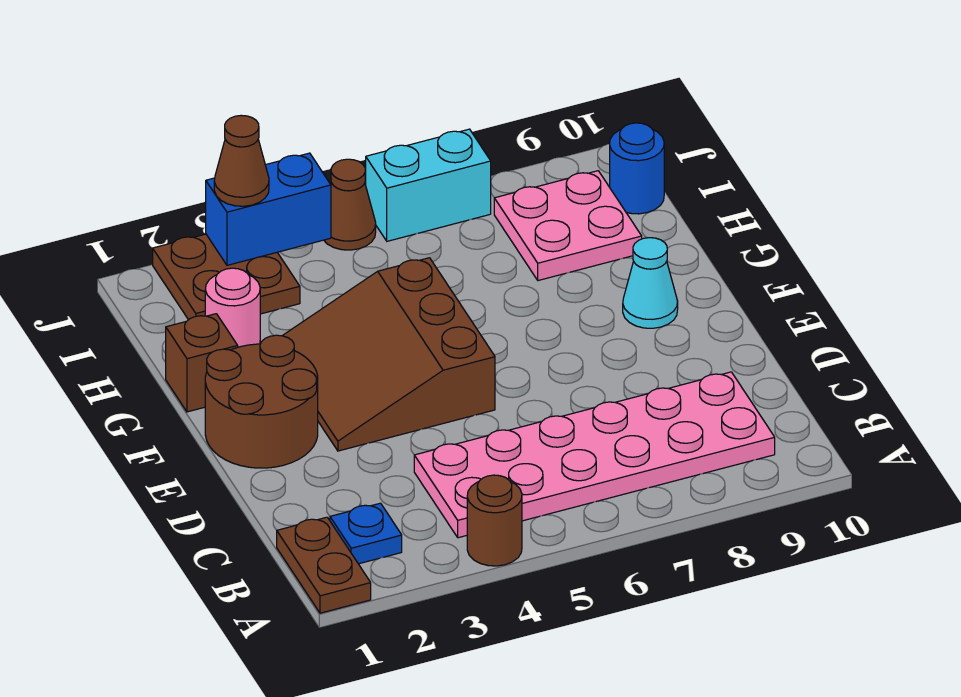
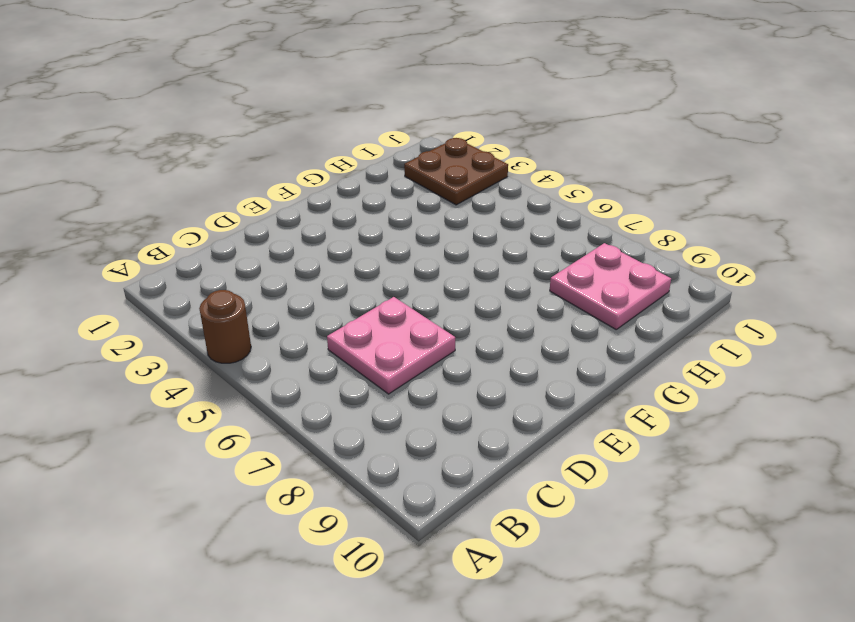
pink 2x2 plate [327,297,455,394] -> pink 2x6 plate [414,372,775,538]
none -> brown 1x2 plate [277,517,371,613]
none -> blue 1x1 plate [330,503,402,564]
none -> brown 2x2 round brick [205,335,318,468]

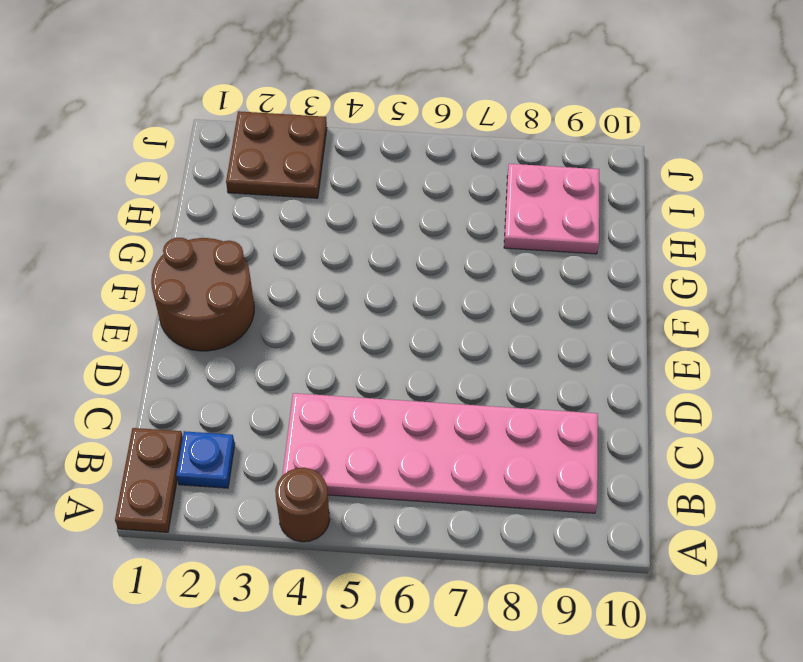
none -> brown 3x3 slope [282,258,495,451]
none -> cyan 1x1 cone [623,238,678,328]
none -> brown 1x1 brick [166,314,238,412]

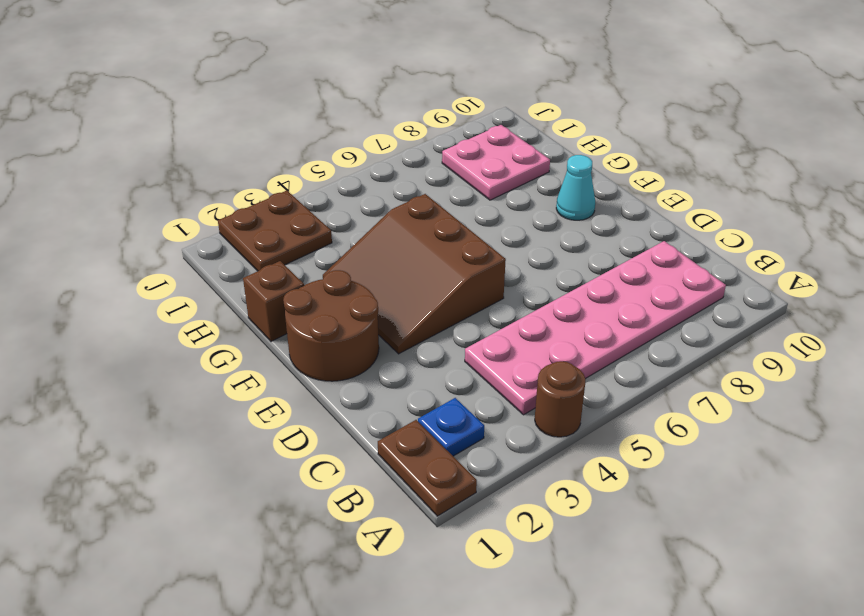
none -> pink 1x1 round brick [205,268,260,347]
none -> blue 1x1 round brick [610,123,664,214]
none -> brown 1x1 cone [324,159,376,250]

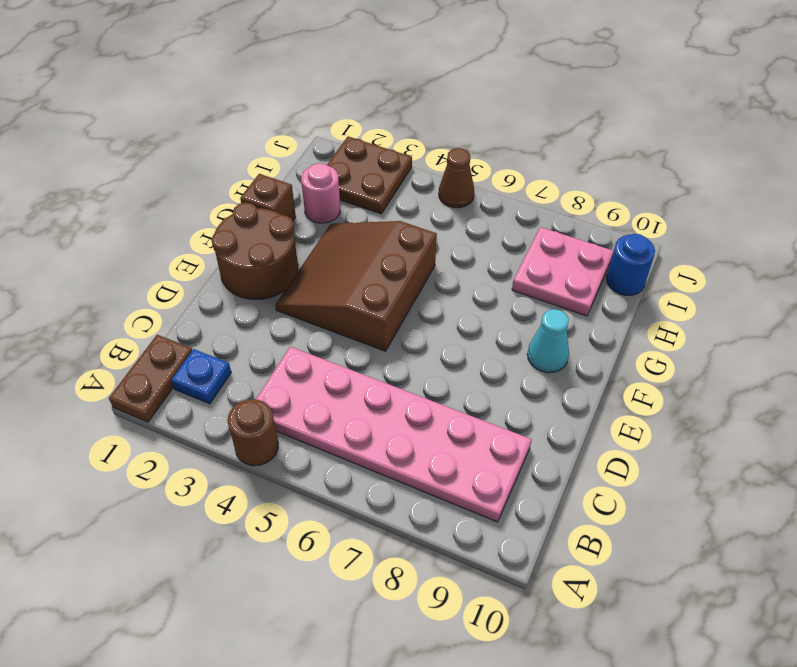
none -> cyan 1x2 brick [366,129,491,241]
none -> blue 1x2 brick [206,153,331,265]
none -> brown 1x1 cone [214,115,269,206]

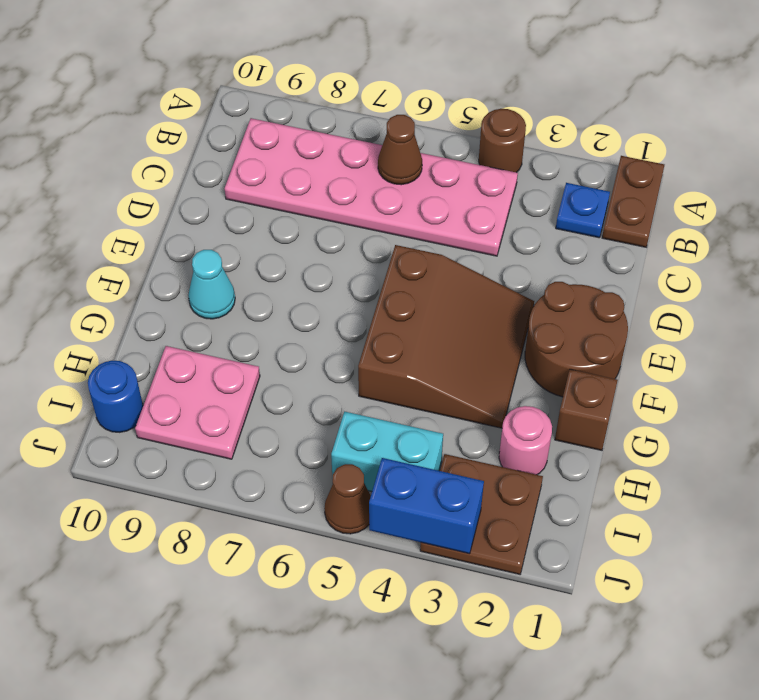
brown 1x1 cone [378,115,422,185] -> brown 1x1 cone moved to [214,115,269,206]
cyan 1x2 brick [331,412,443,492] -> cyan 1x2 brick moved to [366,129,491,241]

